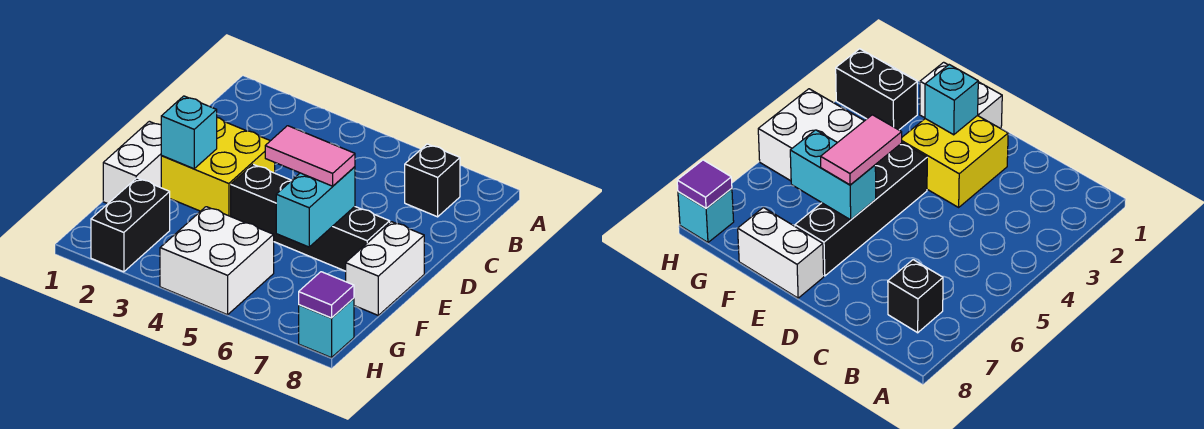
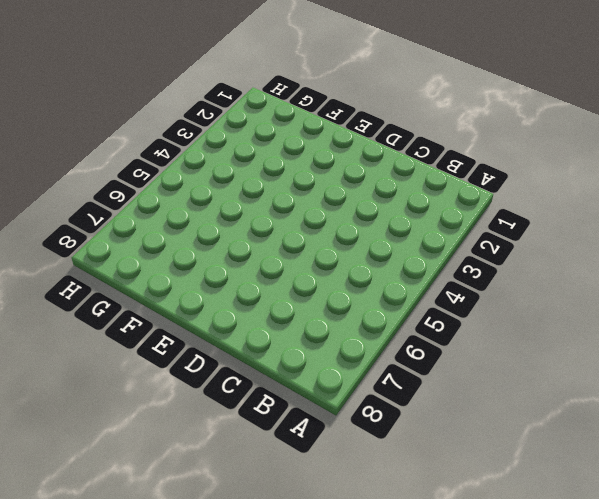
none -> black 1x1 brick [405,144,460,217]
none -> yellow 2x2 brick [161,118,275,216]
none -> white 1x2 brick [103,121,162,204]

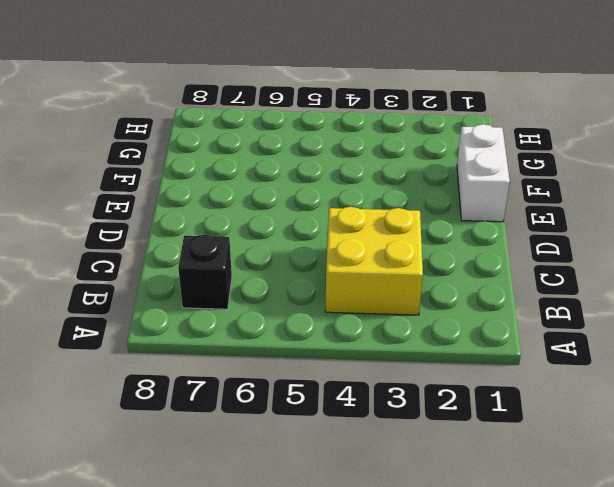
yellow 2x2 brick [325,207,423,315] -> yellow 2x2 brick moved to [161,118,275,216]
none -> black 1x4 brick [231,164,390,271]
none -> white 1x2 brick [345,222,424,315]
none -> black 1x2 brick [91,178,170,272]

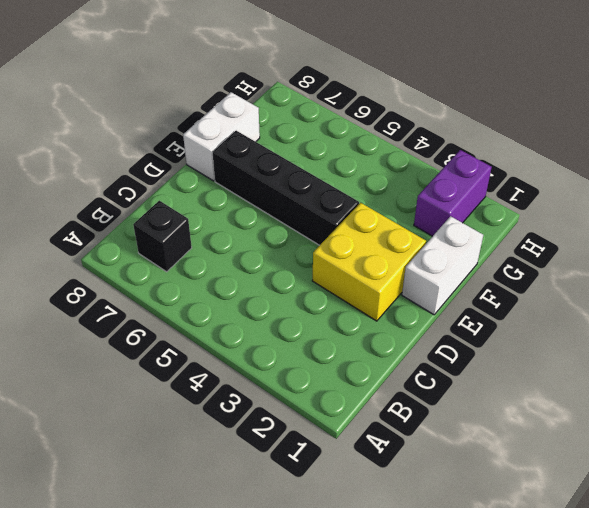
purple 1x2 brick [414,150,492,236] -> black 1x2 brick [91,178,170,272]
none -> white 2x2 brick [160,207,274,315]
none -> cyan 1x1 brick [299,298,354,358]
none -> cyan 1x1 brick [161,96,217,169]

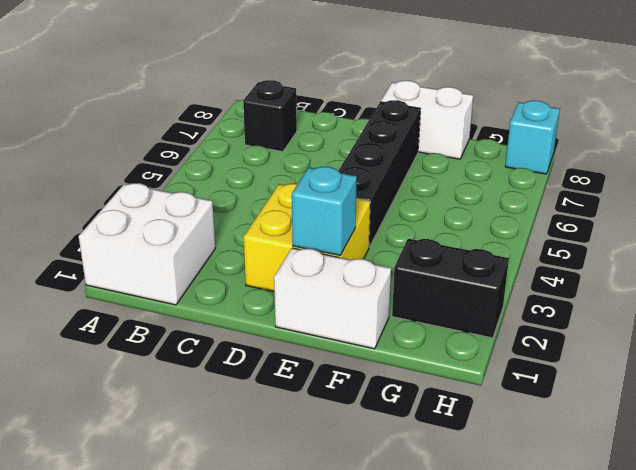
white 2x2 brick [79,183,215,305] -> white 2x2 brick moved to [160,207,274,315]
none -> cyan 1x2 brick [276,167,355,247]
none -> purple 1x1 tile [299,272,354,318]
none -> pink 1x2 tile [265,126,355,186]

